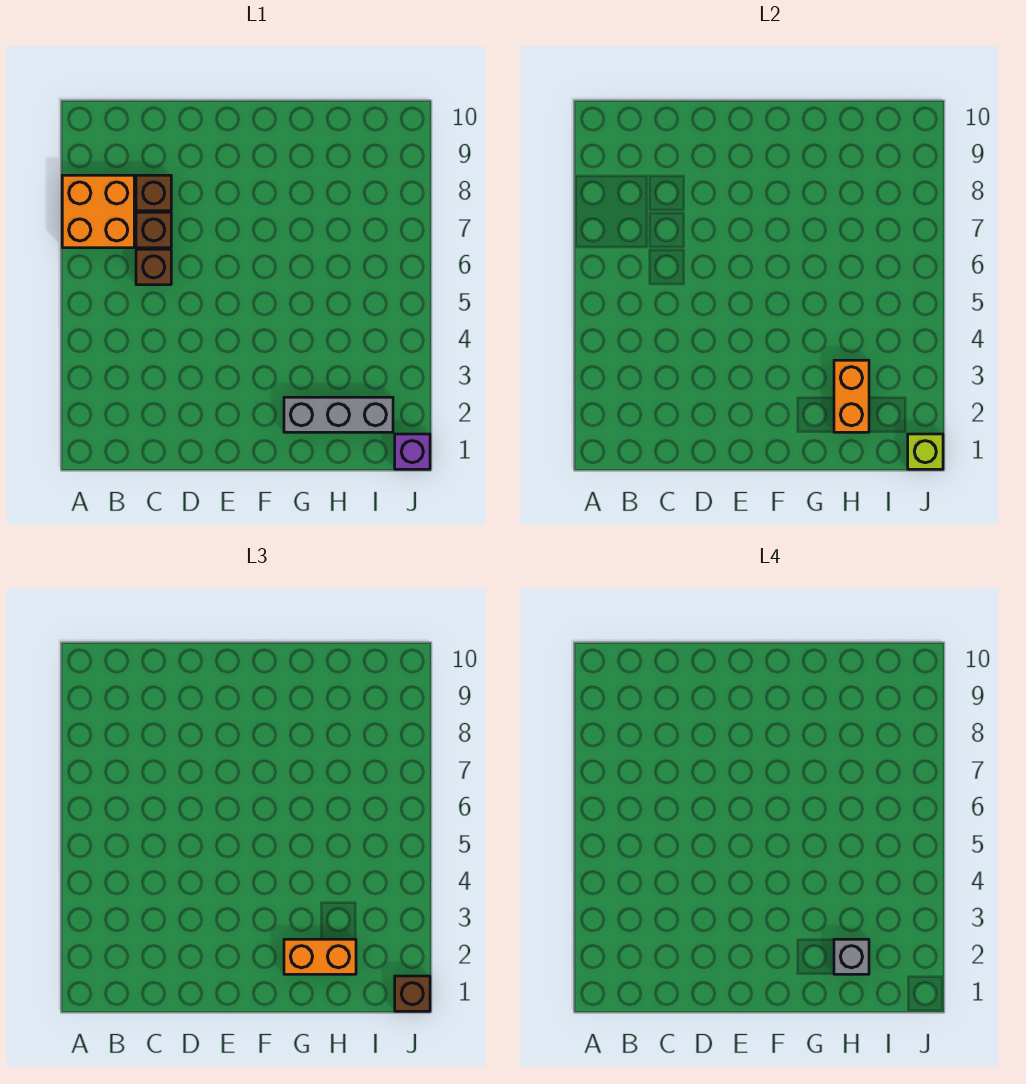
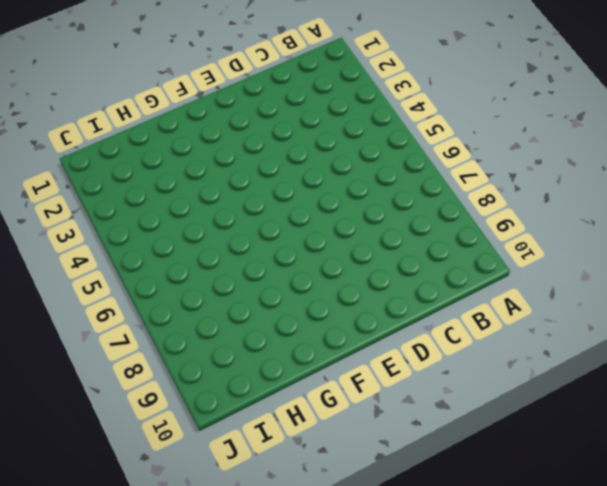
none -> orange 2x2 brick [62,175,134,248]
none -> brown 1x1 brick [136,249,171,285]

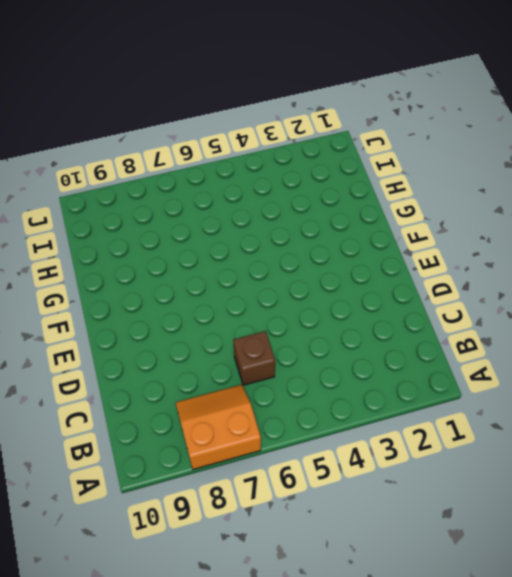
orange 2x2 slope [176,385,261,469] -> orange 2x2 brick [62,175,134,248]
none -> brown 1x1 brick [136,212,171,248]
none -> brown 1x1 brick [136,175,171,211]

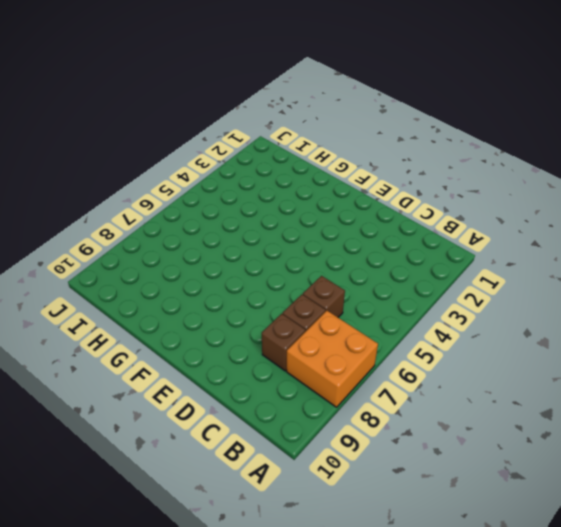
none -> grey 1x3 brick [284,397,393,432]
none -> purple 1x1 brick [395,434,430,469]

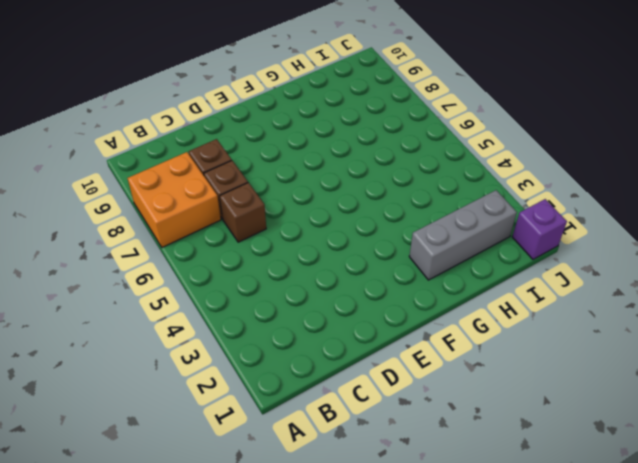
none -> orange 1x2 brick [834,360,869,432]
none -> lime 1x1 brick [908,434,943,469]

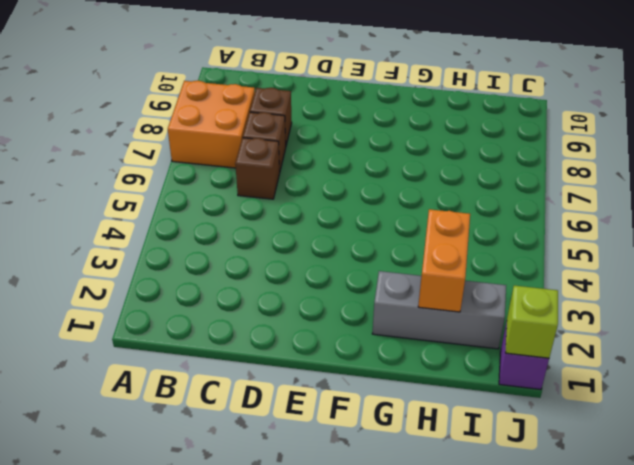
none -> orange 1x2 brick [284,939,356,974]
none -> brown 1x1 brick [395,976,430,1011]

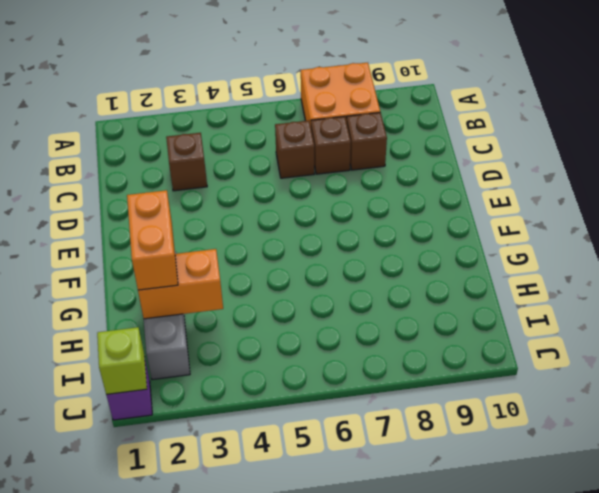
brown 1x1 brick [166,133,207,191] -> brown 1x1 brick moved to [395,976,430,1011]
none -> grey 1x1 brick [834,939,869,974]

